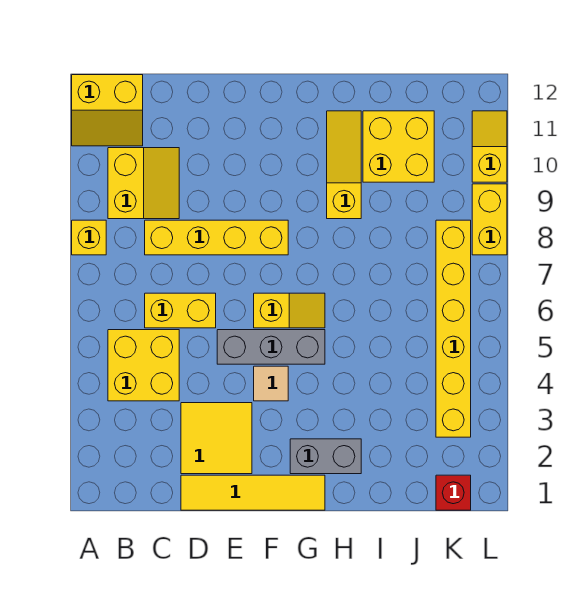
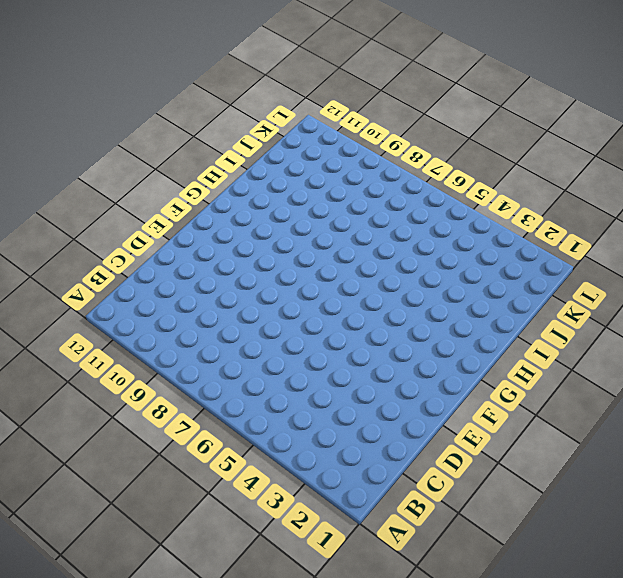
none -> yellow 1x1 brick [72,220,106,255]
none -> yellow 2x2 slope [72,75,143,146]
none -> yellow 2x2 brick [108,330,179,401]

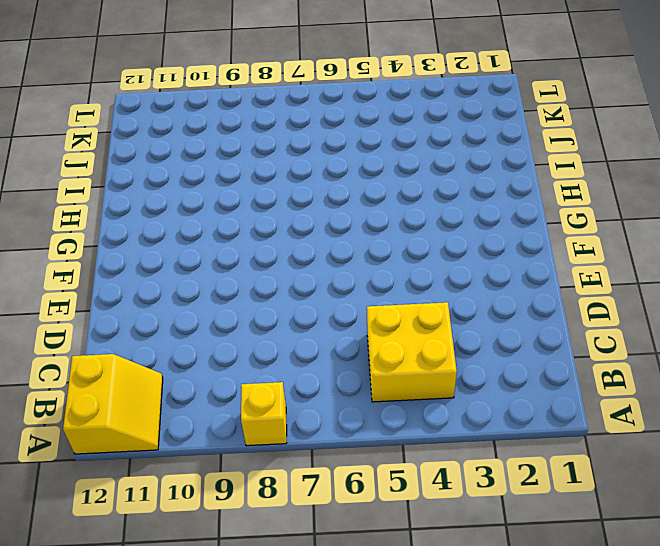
none -> yellow 2x2 slope [108,148,179,219]
none -> yellow 1x2 brick [145,293,216,328]
none -> yellow 1x4 brick [145,220,288,255]

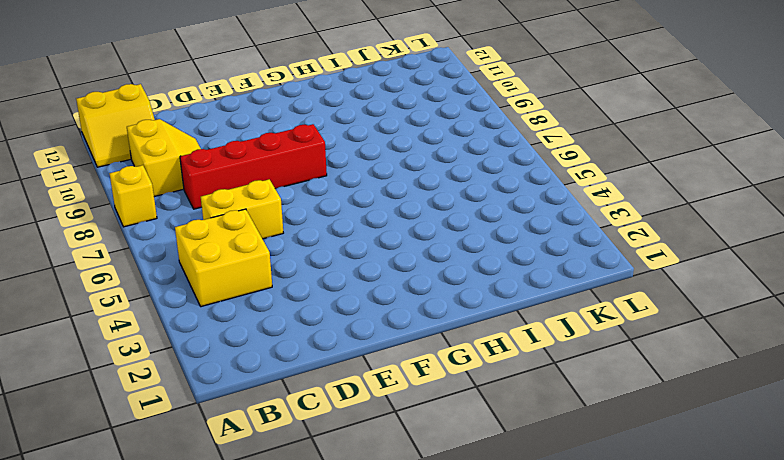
red 1x4 brick [180,124,327,209] -> yellow 1x4 brick [145,220,288,255]
none -> yellow 1x4 tile [181,475,325,510]
none -> yellow 2x2 tile [181,403,252,474]
none -> grey 1x3 brick [217,330,325,364]

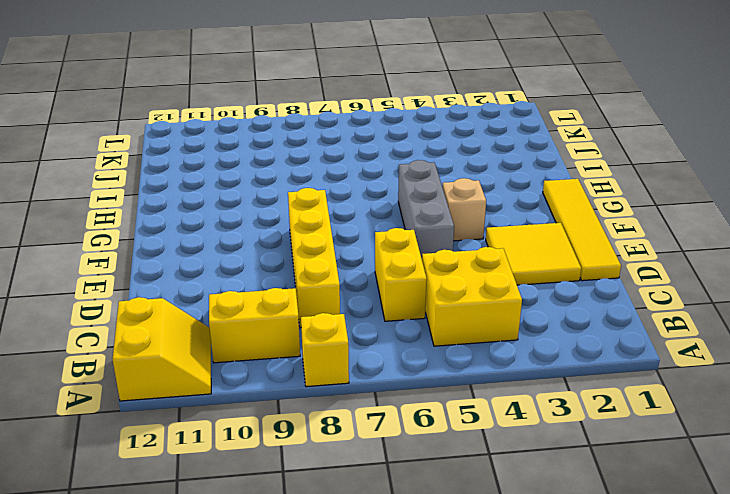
tan 1x1 brick [442,178,486,241] -> tan 1x1 tile [254,366,288,401]
none -> yellow 1x2 slope [254,293,325,328]
none -> grey 1x2 brick [290,439,361,474]
none -> yellow 1x3 slope [327,111,361,219]

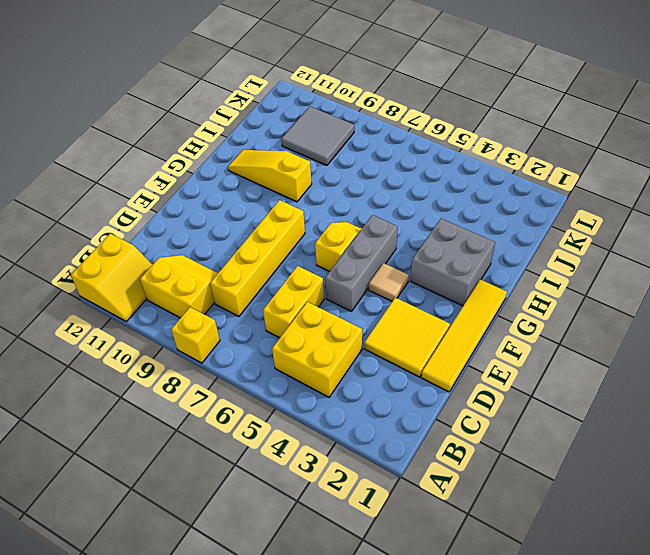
grey 2x2 brick [410,219,495,306] -> grey 1x2 brick [290,439,361,474]
grey 2x2 tile [281,107,354,165] -> yellow 2x2 brick [363,111,434,182]
none -> red 1x1 brick [436,475,471,510]
none -> yellow 1x6 brick [436,220,471,437]
none -> yellow 1x2 brick [472,184,507,255]

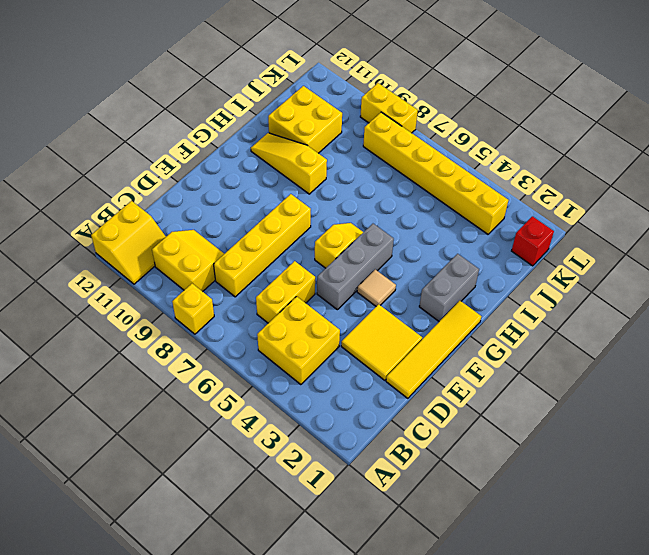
none -> yellow 1x2 slope [472,111,507,182]

